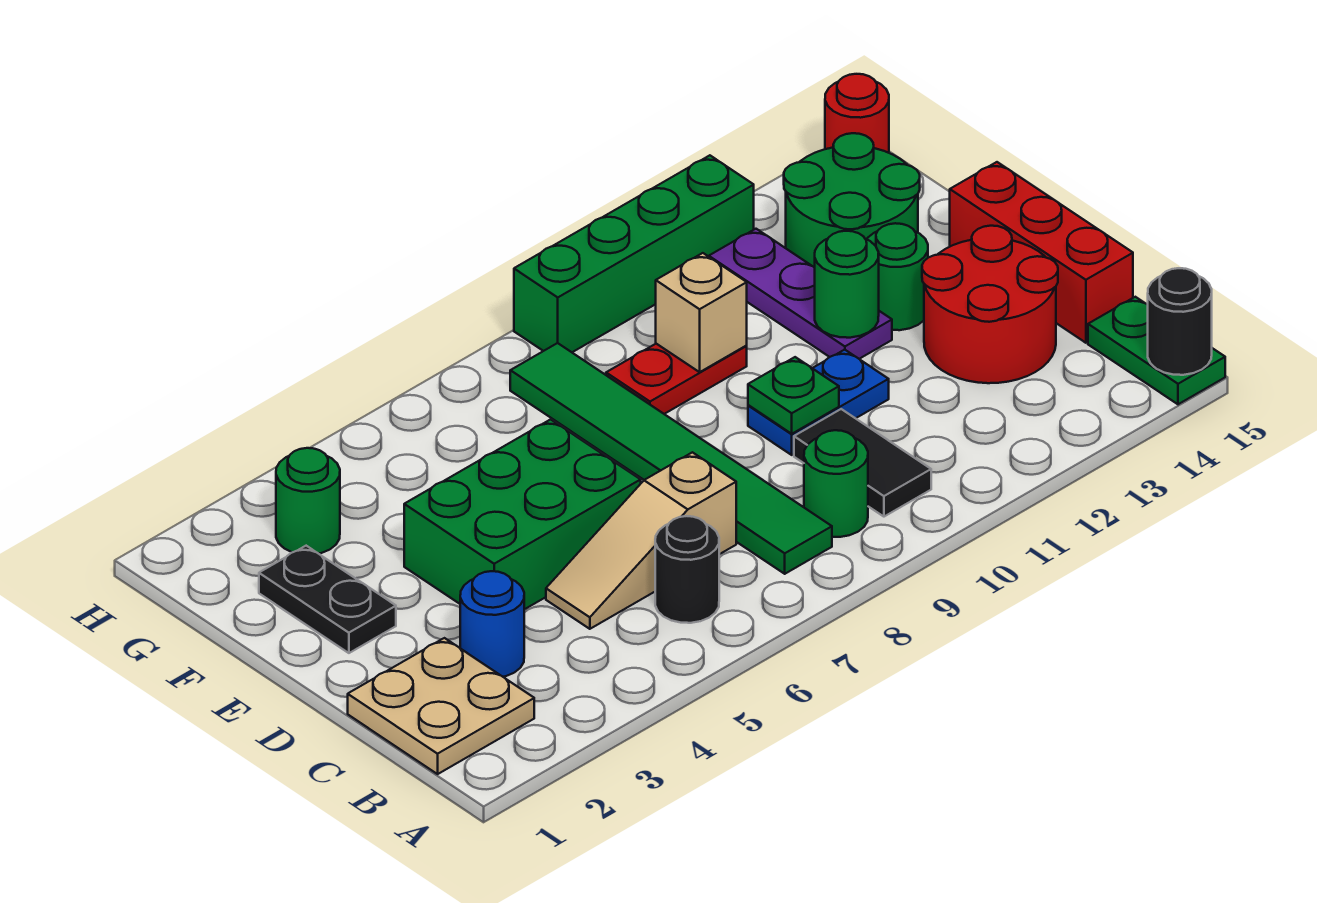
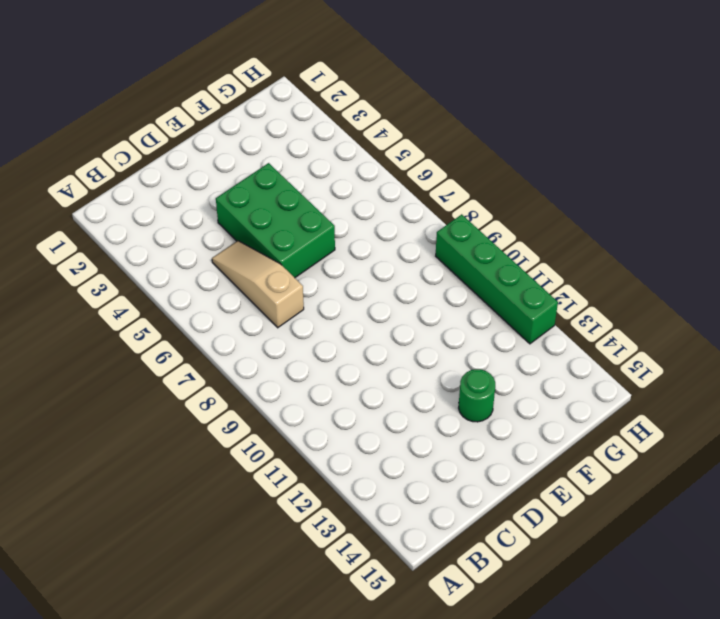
none -> green 1x2 plate [1088,297,1225,404]
none -> tan 2x2 plate [348,638,534,774]
none -> black 1x1 round brick [655,516,719,623]

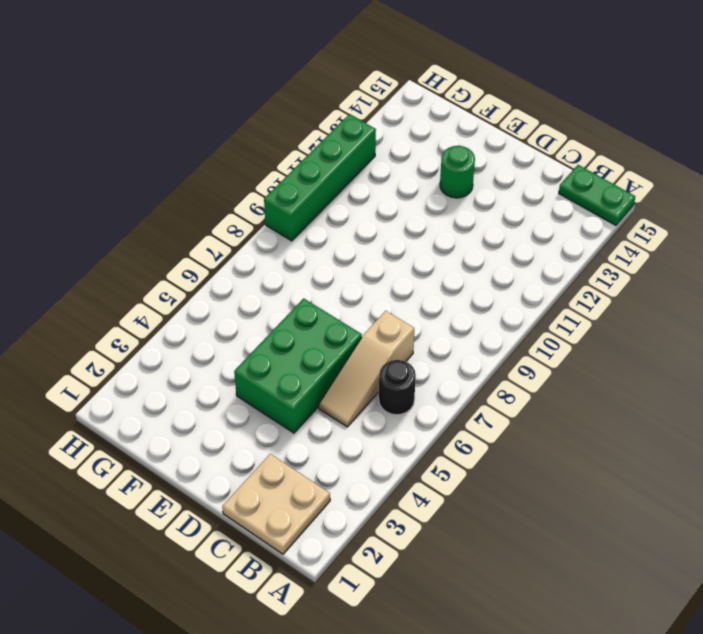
none -> green 1x6 tile [510,343,832,574]
none -> green 1x1 round brick [804,430,868,537]
none -> black 1x2 tile [794,409,931,517]

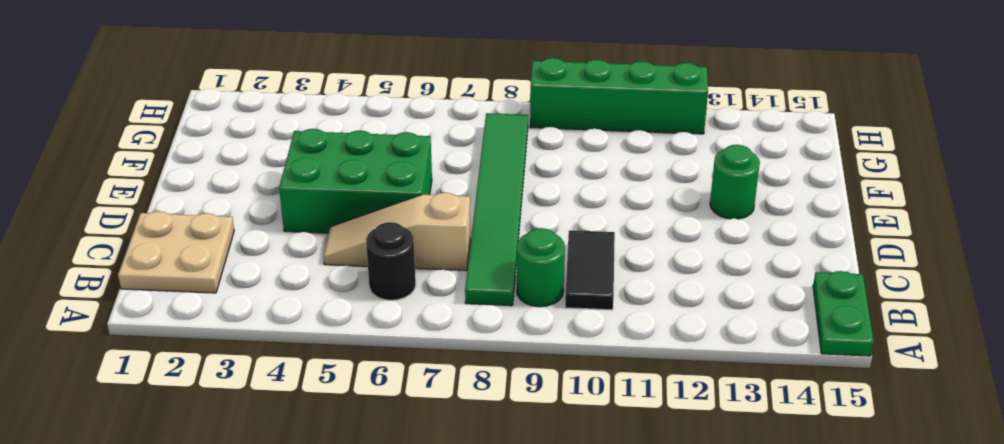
none -> blue 1x1 round brick [460,571,524,677]
none -> red 2x2 round brick [922,226,1058,383]
none -> red 1x3 brick [950,162,1133,343]

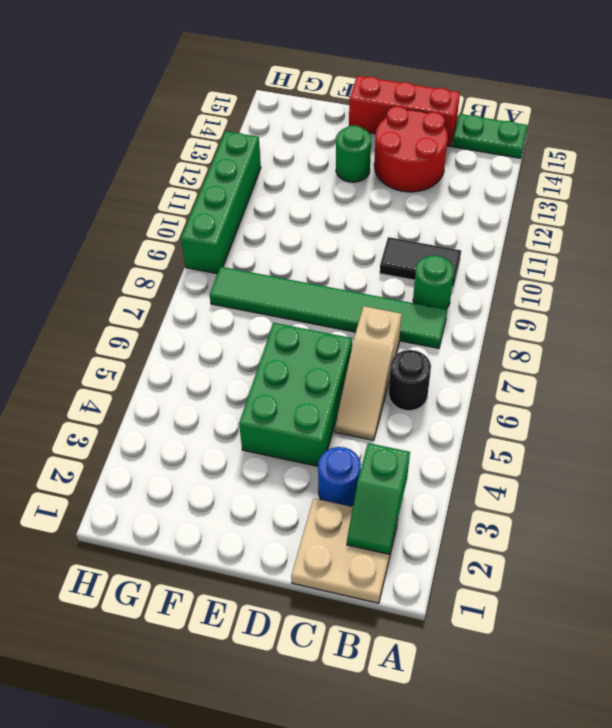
green 1x2 slope [347,443,410,554] -> none
none -> blue 1x2 plate [748,350,889,455]
none -> black 1x2 plate [259,546,396,653]
none -> purple 1x3 plate [709,229,892,359]

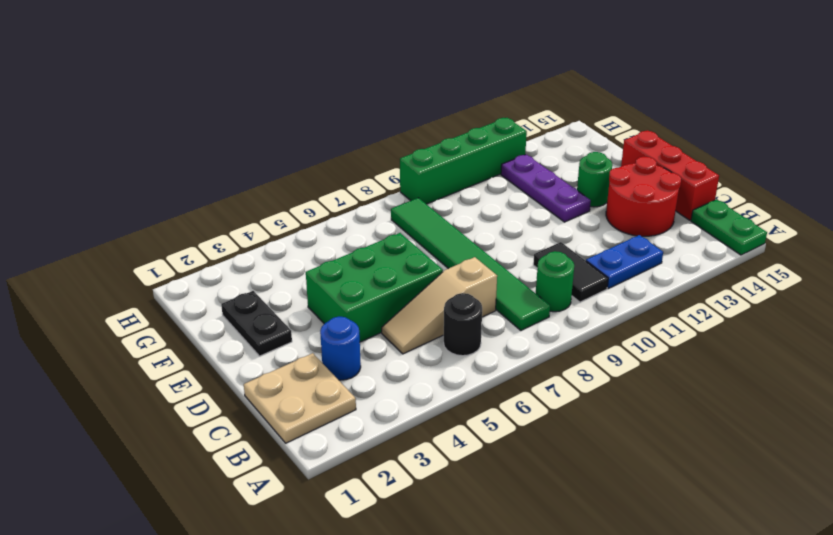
blue 1x2 plate [586,235,663,288] -> blue 1x2 plate moved to [748,350,889,455]
none -> red 1x2 plate [606,344,747,414]
none -> green 2x2 round brick [784,133,920,267]
none -> green 1x1 round brick [276,448,340,554]

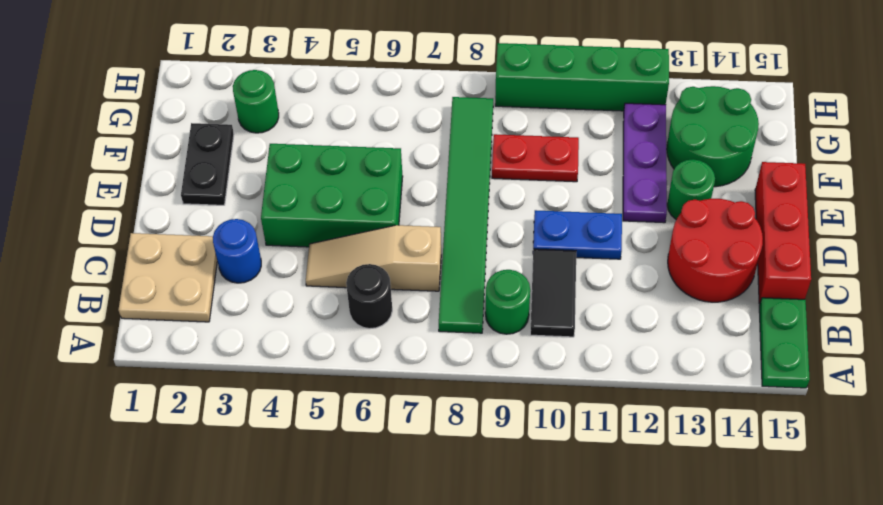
none -> red 1x1 round brick [825,74,889,153]
none -> black 1x1 round brick [1148,268,1212,375]
none -> green 1x1 plate [748,357,839,434]

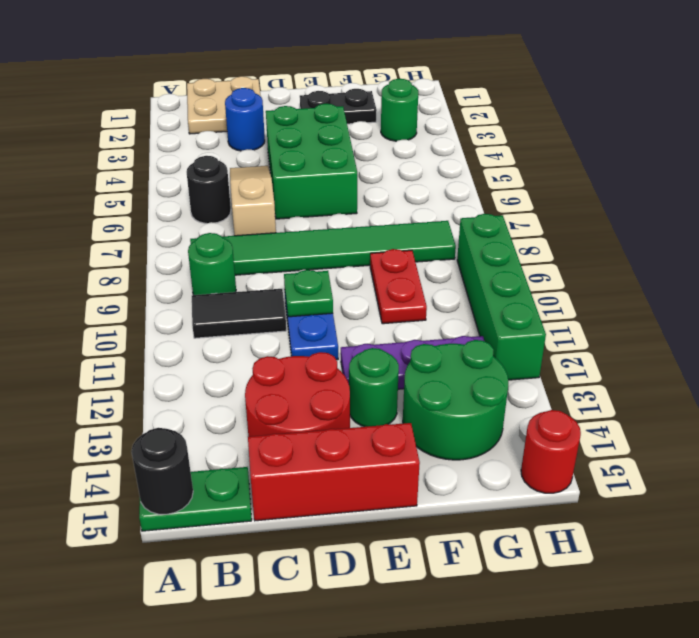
none -> green 1x1 round brick [815,231,879,338]
none -> tan 1x1 brick [656,253,747,372]

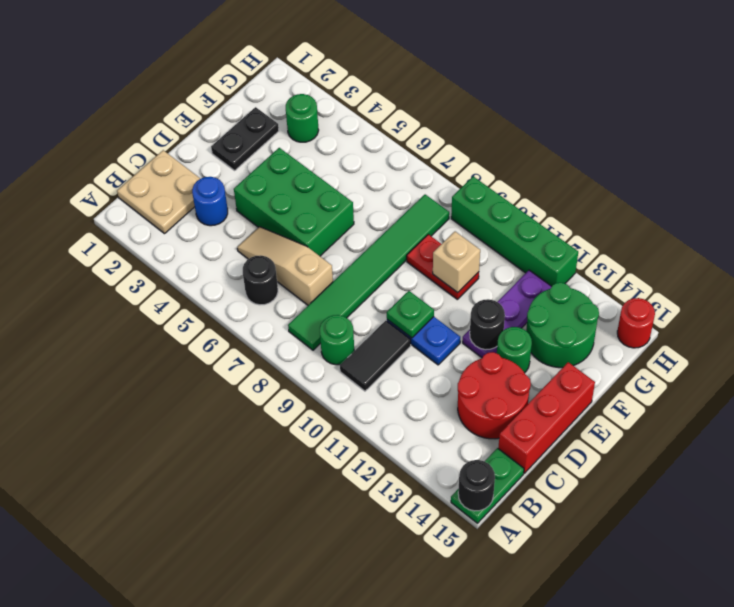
black 1x1 round brick [470,299,505,350] -> green 1x1 round brick [815,231,879,338]

